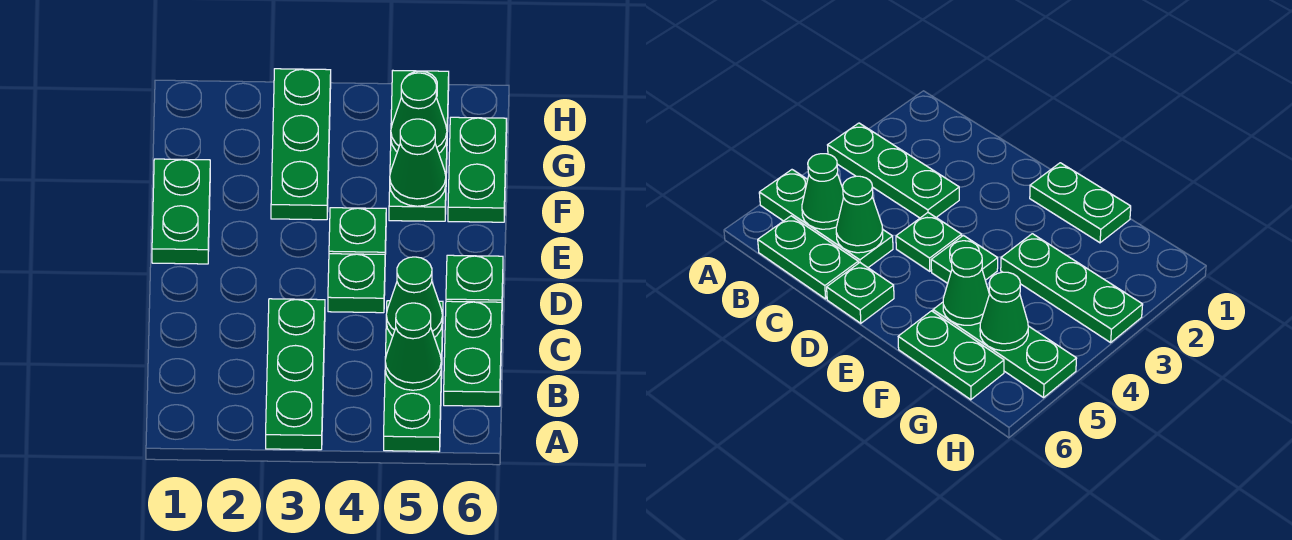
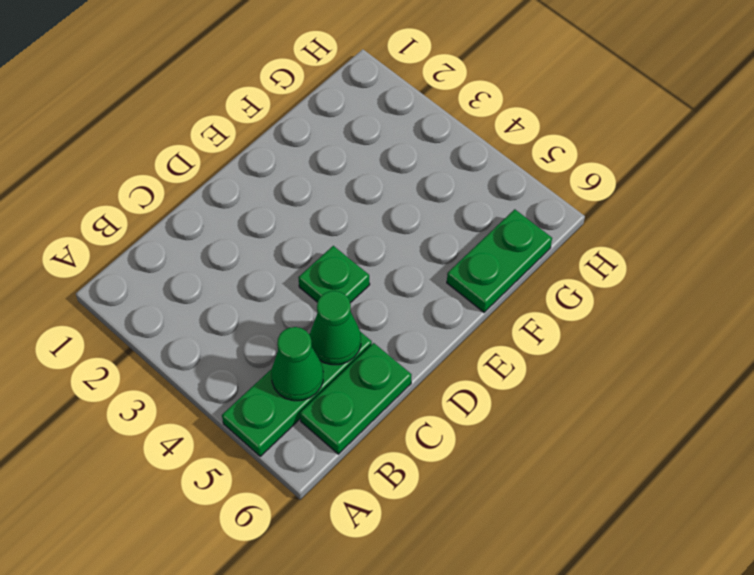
none -> green 1x3 plate [266,299,325,450]
none -> green 1x1 plate [446,255,503,302]
none -> green 1x2 plate [152,159,210,264]

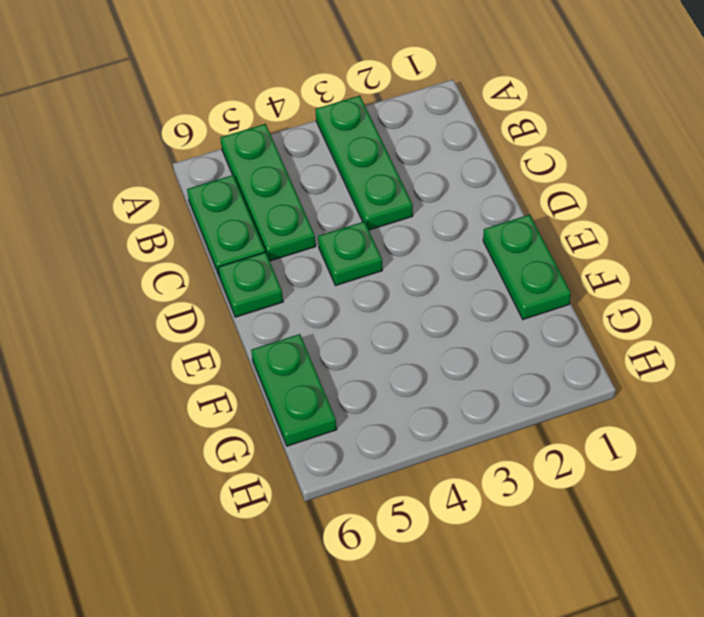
none -> green 1x1 plate [329,208,386,254]
none -> green 1x3 plate [271,69,331,220]
none -> green 1x3 plate [389,71,449,221]

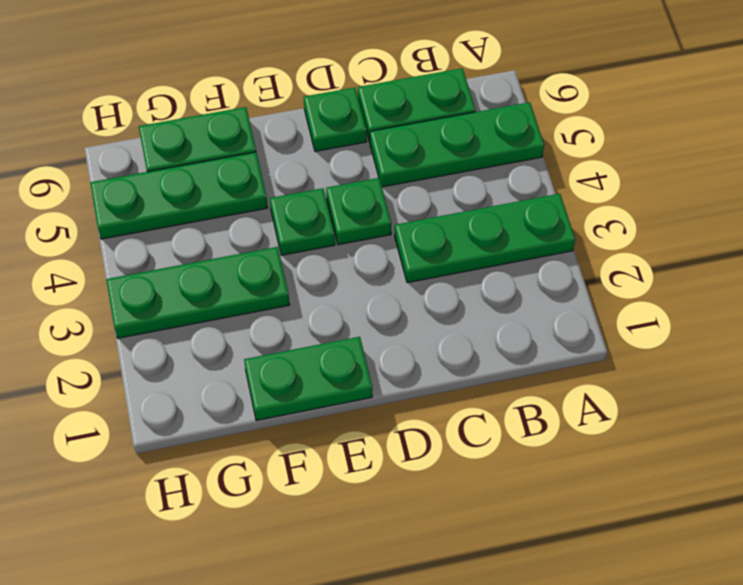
none -> green 1x1 cone [385,303,441,390]
none -> green 1x1 cone [386,257,442,337]
none -> green 1x1 cone [390,119,446,206]

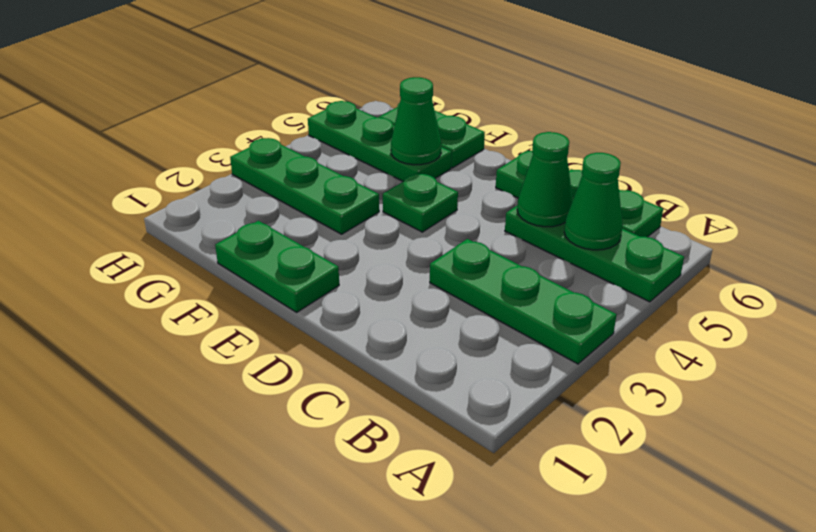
none -> green 1x1 plate [328,254,385,313]
none -> green 1x1 cone [391,73,447,153]

